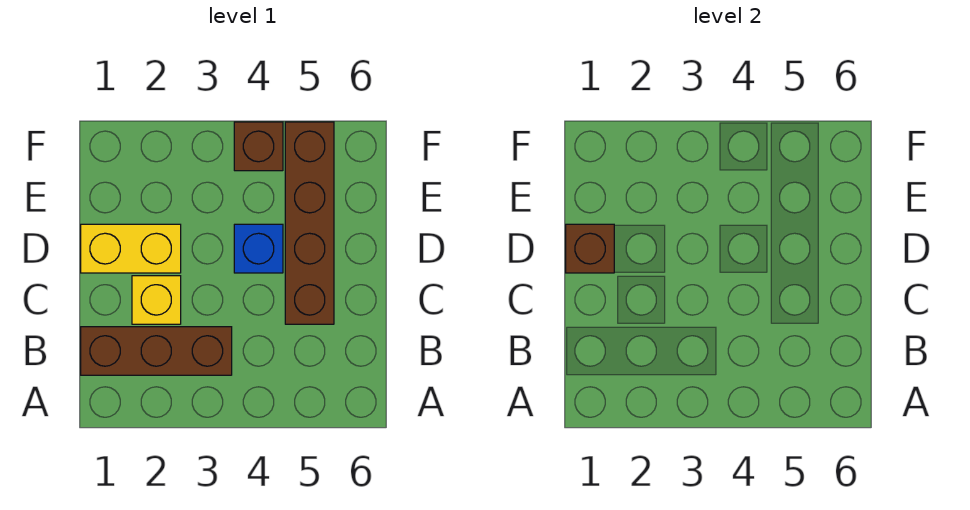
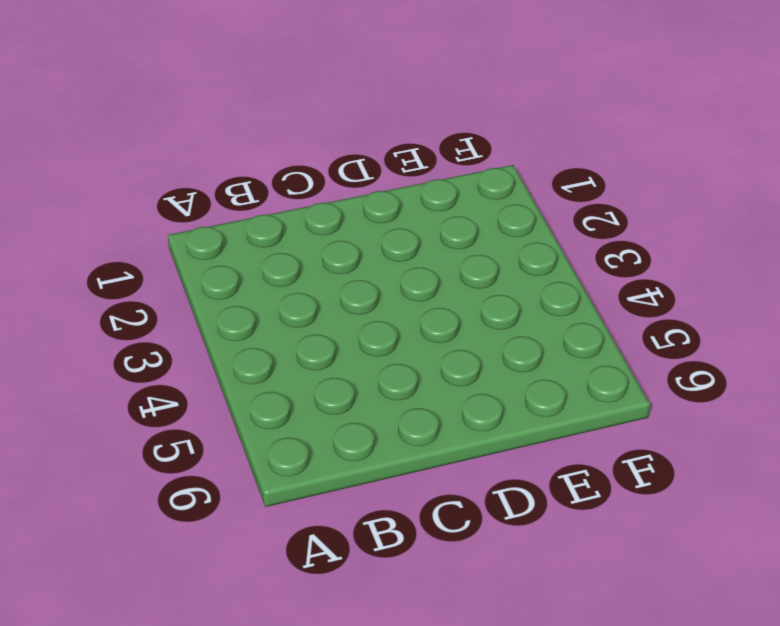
none -> brown 1x3 brick [81,327,232,375]
none -> yellow 1x1 brick [132,276,181,324]

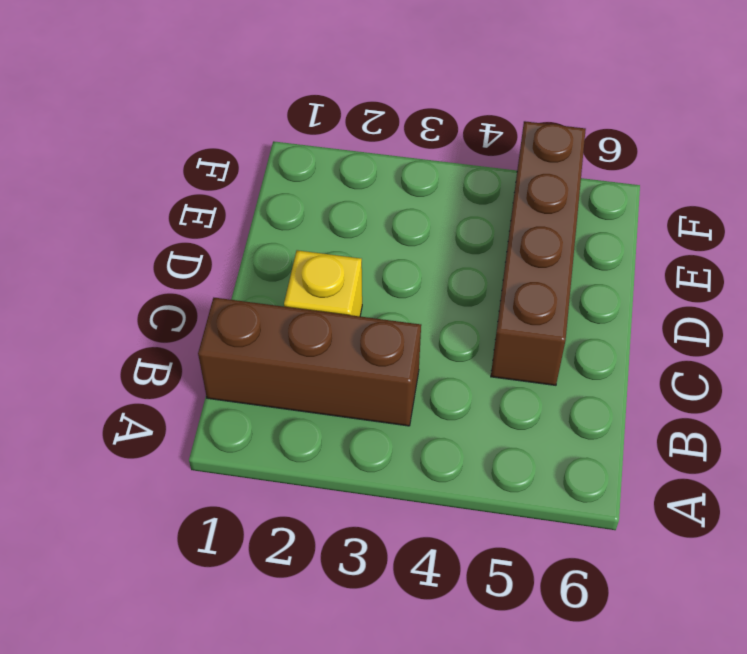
none -> yellow 1x2 brick [81,224,181,273]
none -> blue 1x1 brick [234,224,283,273]

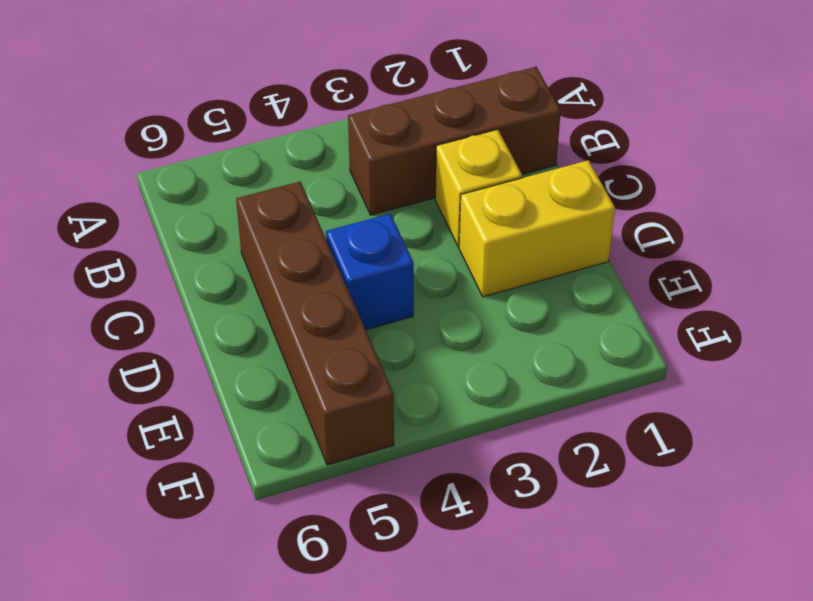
none -> brown 1x1 brick [234,122,283,171]
none -> brown 1x1 brick [566,224,614,273]

